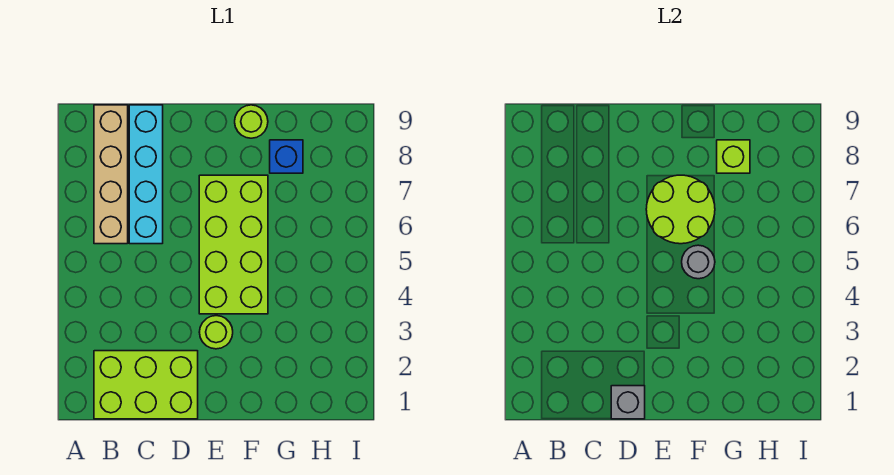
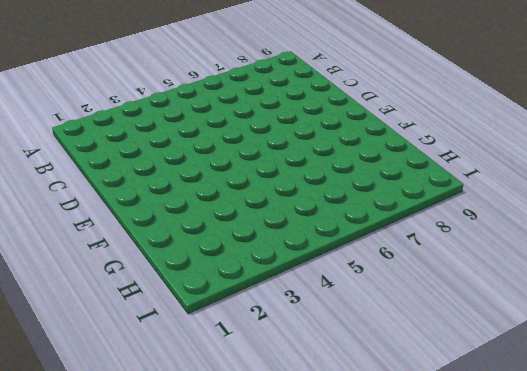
none -> lime 2x3 brick [94,351,198,419]
none -> tan 1x4 brick [94,105,128,244]

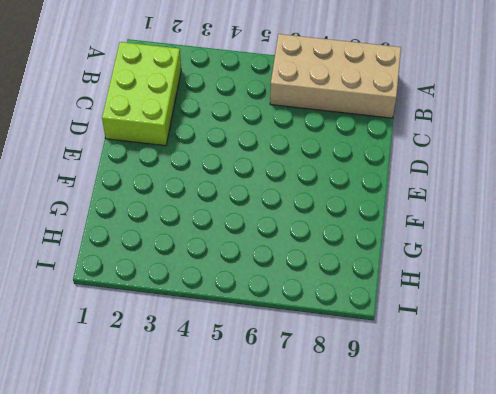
tan 2x4 brick [270,34,401,118] -> tan 1x4 brick [94,105,128,244]
none -> cyan 1x4 brick [129,105,163,244]
none -> lime 1x1 round brick [199,316,233,349]

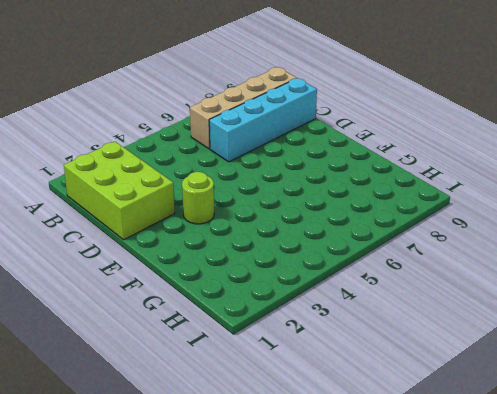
none -> lime 2x4 brick [199,175,268,314]
none -> lime 1x1 round brick [235,105,268,138]

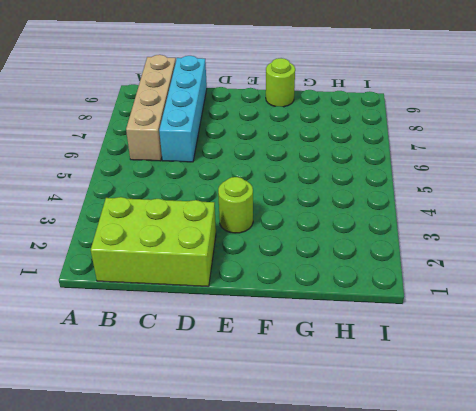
none -> lime 2x4 brick [199,175,268,314]
none -> blue 1x1 brick [270,140,303,173]

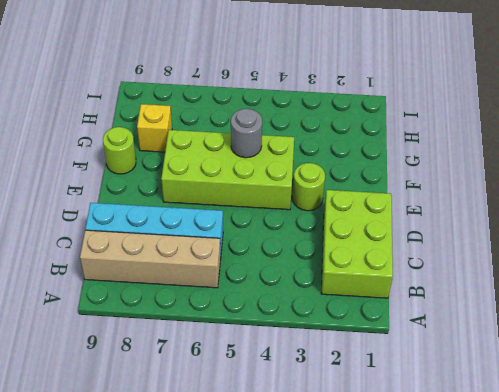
yellow 1x1 brick [137,104,172,152] -> blue 1x1 brick [270,140,303,173]
none -> grey 1x1 brick [611,386,645,419]
none -> lime 2x2 round brick [646,175,715,244]

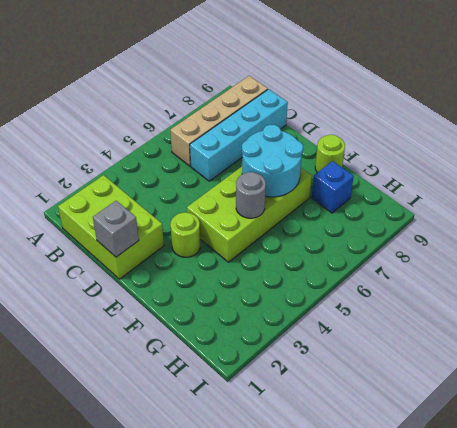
cyan 2x2 round brick [242,125,303,197] -> lime 2x2 round brick [646,175,715,244]
none -> lime 1x1 brick [717,140,750,173]

